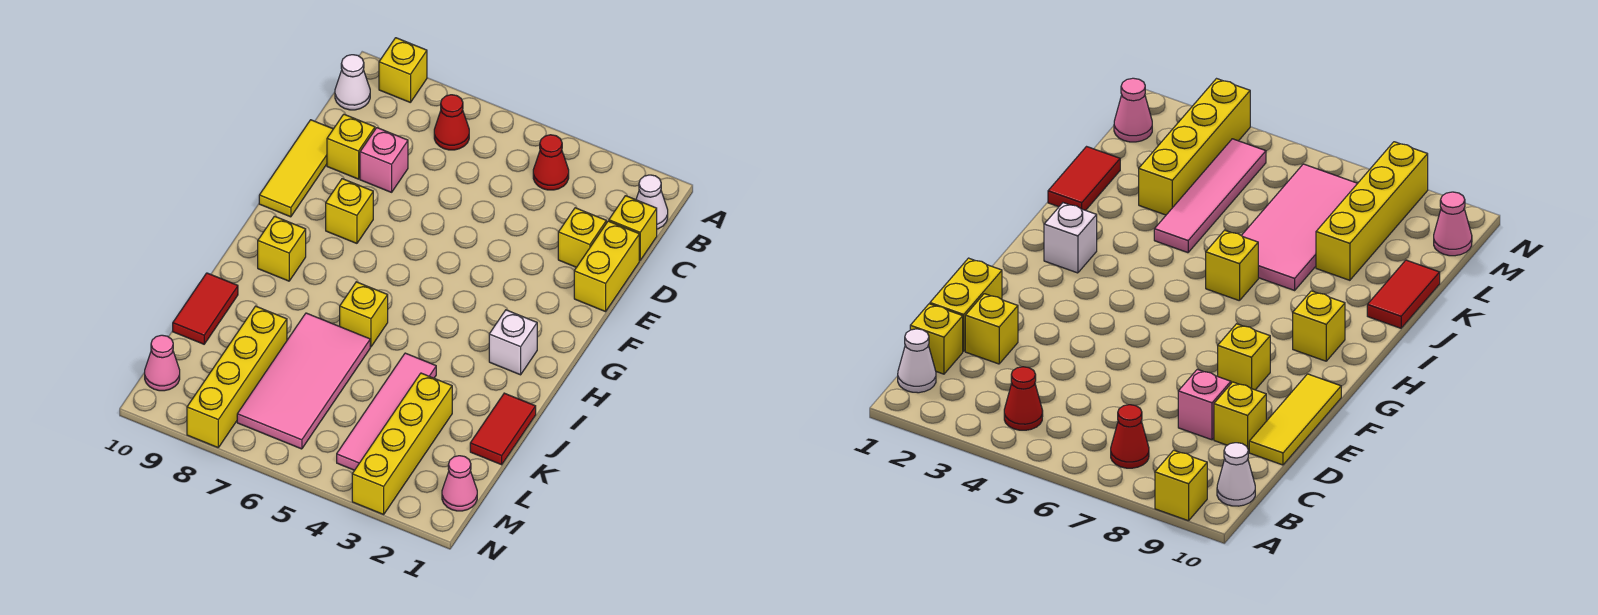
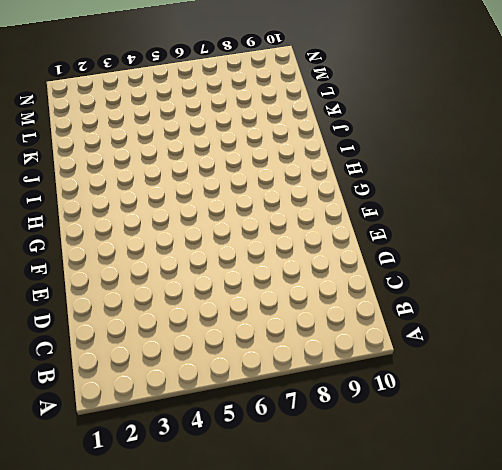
none -> yellow 1x1 brick [379,38,427,103]
none -> white 1x1 cone [636,175,668,229]
none -> red 1x1 cone [533,135,569,190]

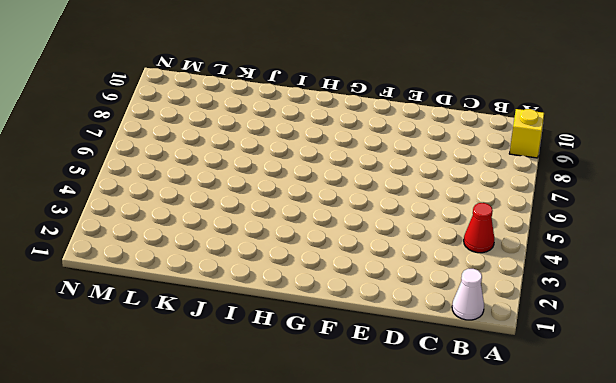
none -> red 1x1 cone [434,95,469,150]
none -> white 1x1 cone [335,55,370,110]
none -> yellow 1x1 brick [609,196,657,260]

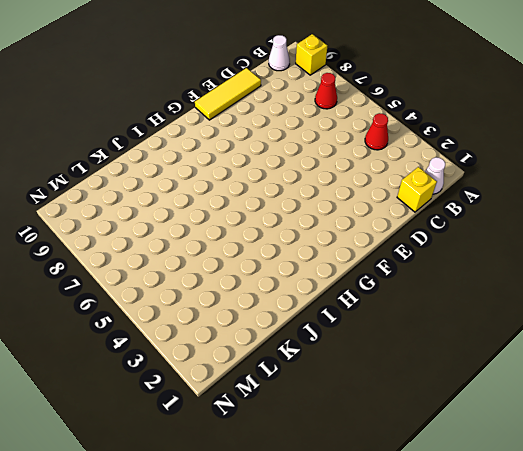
none -> yellow 1x2 brick [574,221,639,312]
none -> yellow 1x1 brick [558,208,606,267]
none -> pink 1x1 brick [360,128,408,192]

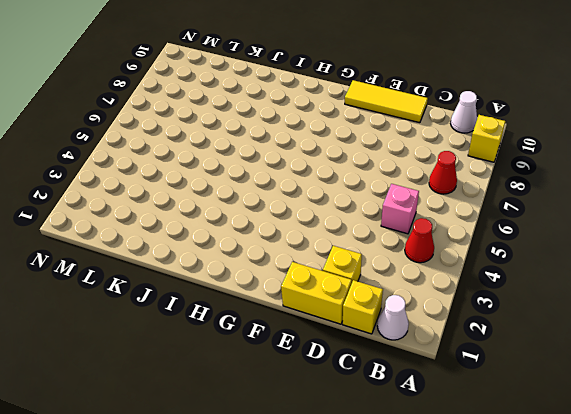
pink 1x1 brick [381,184,419,234] -> pink 1x1 brick moved to [360,128,408,192]
none -> yellow 1x1 brick [327,114,375,179]
none -> yellow 1x1 brick [326,179,373,243]
none -> white 1x1 brick [489,310,537,375]

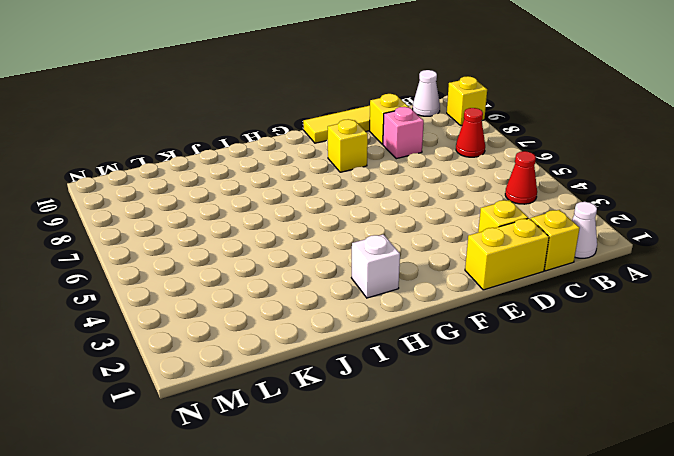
none -> yellow 1x1 brick [258,216,306,281]
none -> yellow 1x1 brick [340,282,388,347]
none -> red 1x2 tile [470,393,536,465]

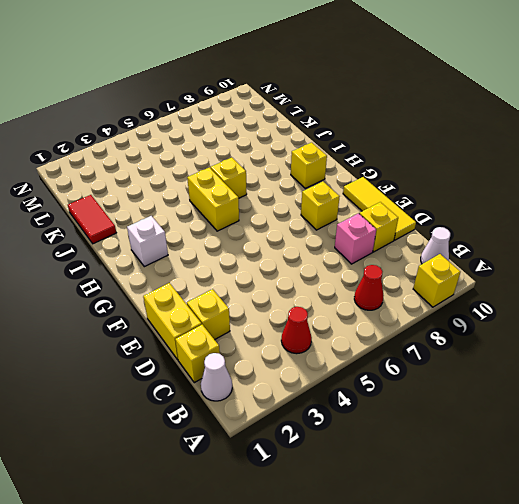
yellow 1x2 brick [187,167,239,231] -> none
none -> pink 1x4 tile [337,353,436,470]
none -> pink 2x4 tile [237,313,370,449]
none -> red 1x2 tile [173,273,238,344]

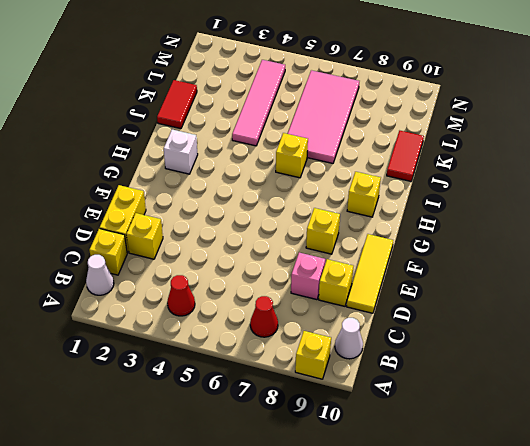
none -> yellow 1x4 brick [352,373,452,514]
none -> yellow 1x4 brick [187,306,287,447]
none -> pink 1x1 cone [442,456,477,511]

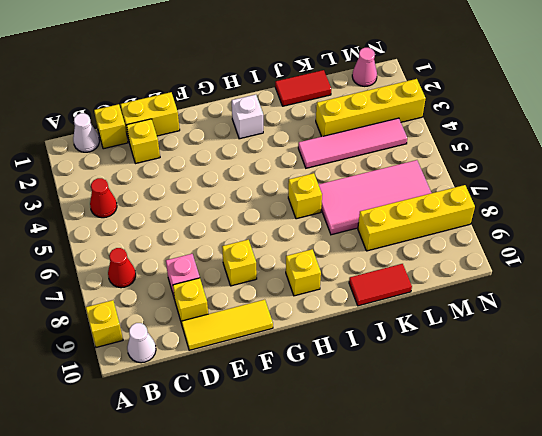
none -> pink 1x1 cone [145,335,180,391]

